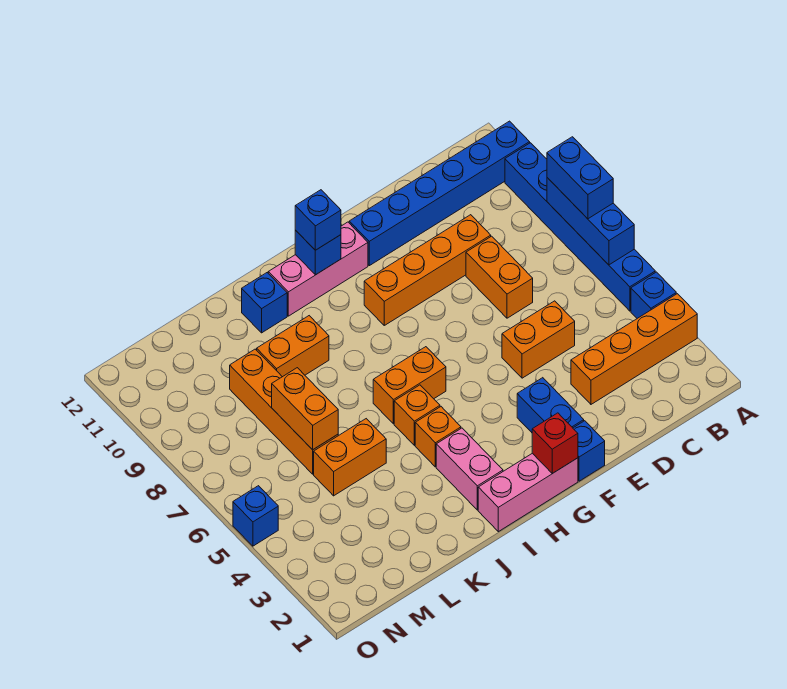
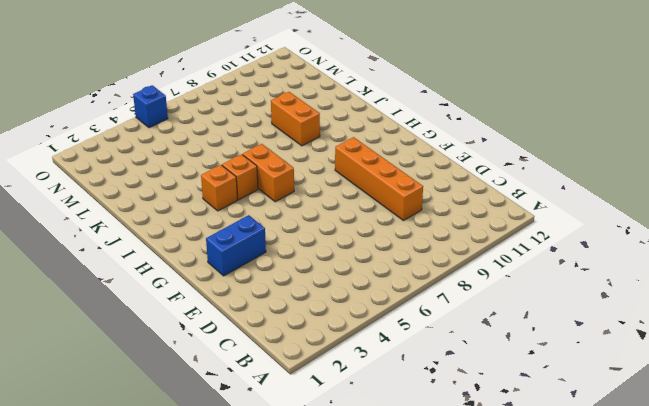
none -> orange 1x4 brick [571,294,697,404]
none -> blue 1x1 brick [631,272,676,318]
none -> blue 1x6 brick [505,143,655,311]

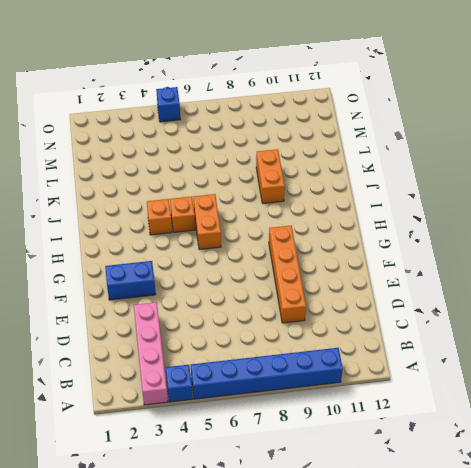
pink 1x4 brick [134,302,168,405] -> orange 1x4 brick [571,294,697,404]
none -> blue 1x6 brick [349,121,530,266]
none -> orange 1x2 brick [502,301,575,378]
none -> orange 1x2 brick [466,236,533,318]

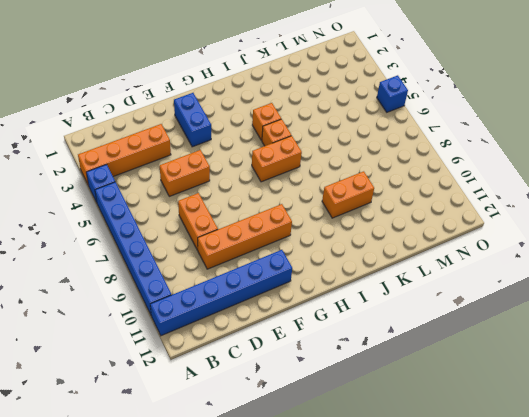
none -> blue 1x1 brick [573,421,605,481]
none -> pink 1x3 brick [478,453,578,532]
none -> pink 1x3 brick [268,222,368,316]

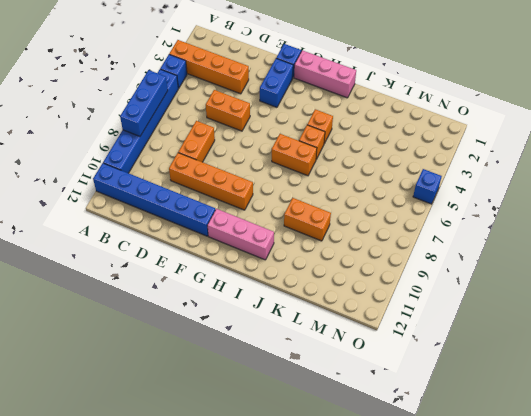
none -> pink 1x2 brick [436,428,503,510]
none -> blue 1x1 brick [242,273,287,333]
none -> orange 1x2 brick [314,419,386,496]

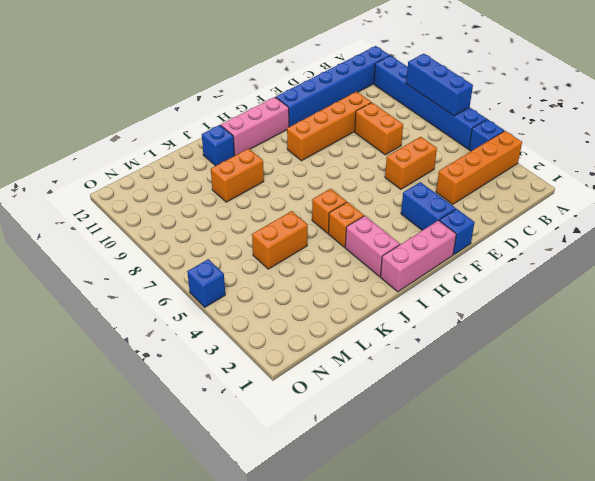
none -> orange 1x2 brick [373,347,446,424]
none -> orange 1x4 brick [230,349,338,474]
none -> red 1x1 brick [532,413,578,473]

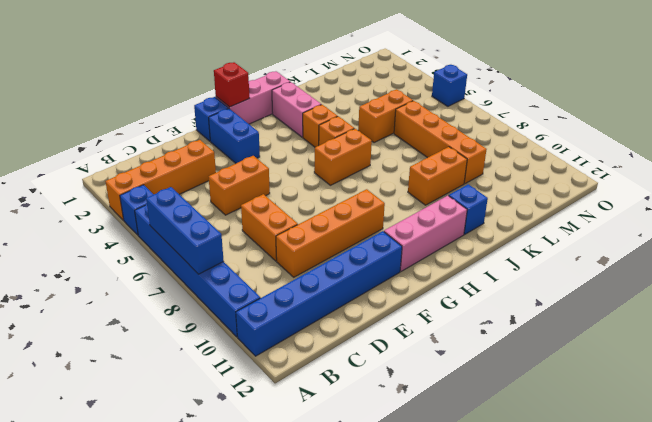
none -> blue 1x1 brick [295,230,341,275]
none -> orange 1x2 brick [272,368,338,450]
none -> blue 1x2 brick [547,137,613,219]

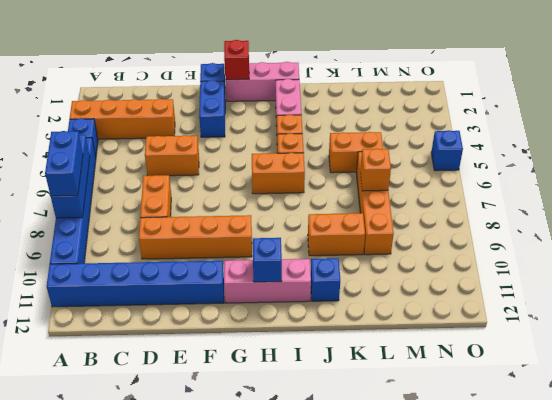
orange 1x1 brick [360,149,391,191] -> orange 1x2 brick [272,368,338,450]
none -> blue 1x1 brick [295,190,341,250]

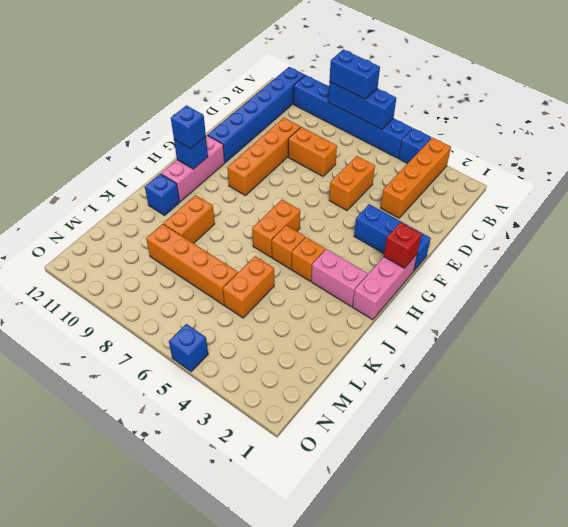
none -> orange 1x2 brick [272,368,338,450]

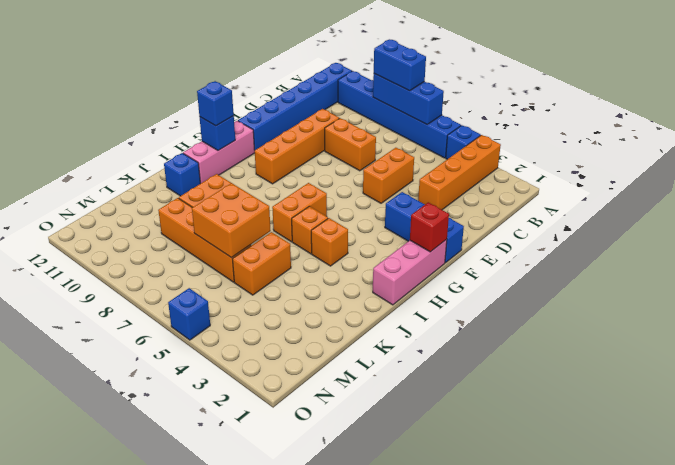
orange 2x2 brick [192,183,271,258] -> orange 1x2 brick [272,368,338,450]
none -> pink 1x2 brick [436,428,503,510]

